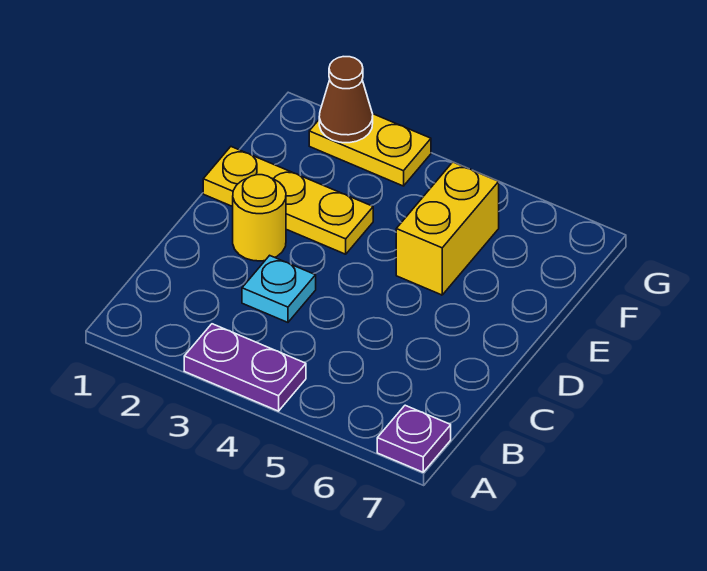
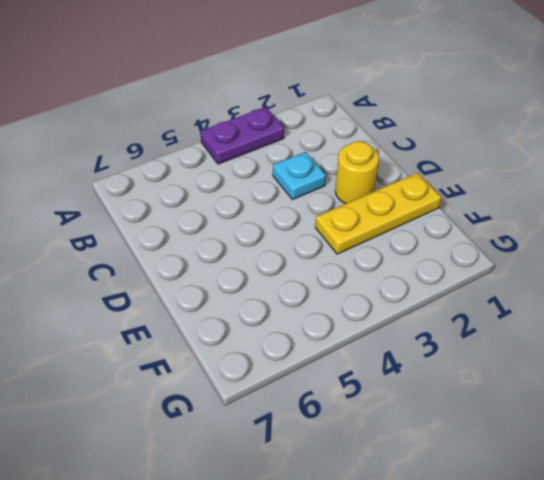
none -> purple 1x1 plate [377,405,451,472]
none -> yellow 1x2 brick [396,162,499,295]

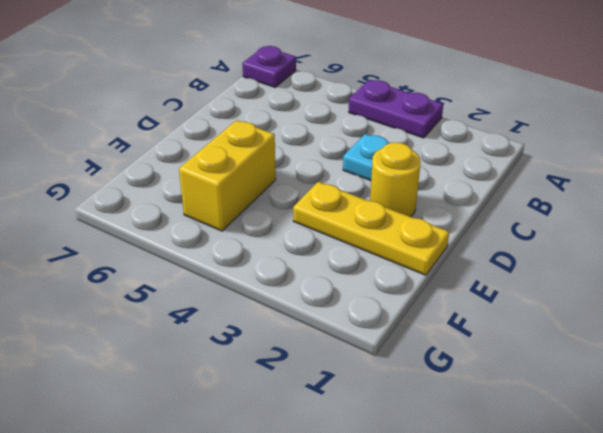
none -> yellow 1x2 plate [309,114,431,186]
none -> brown 1x1 cone [319,57,373,143]

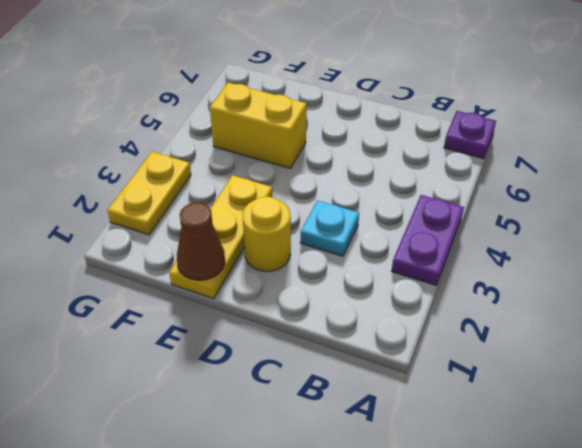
brown 1x1 cone [177,203,225,280] -> brown 1x1 cone moved to [319,57,373,143]

